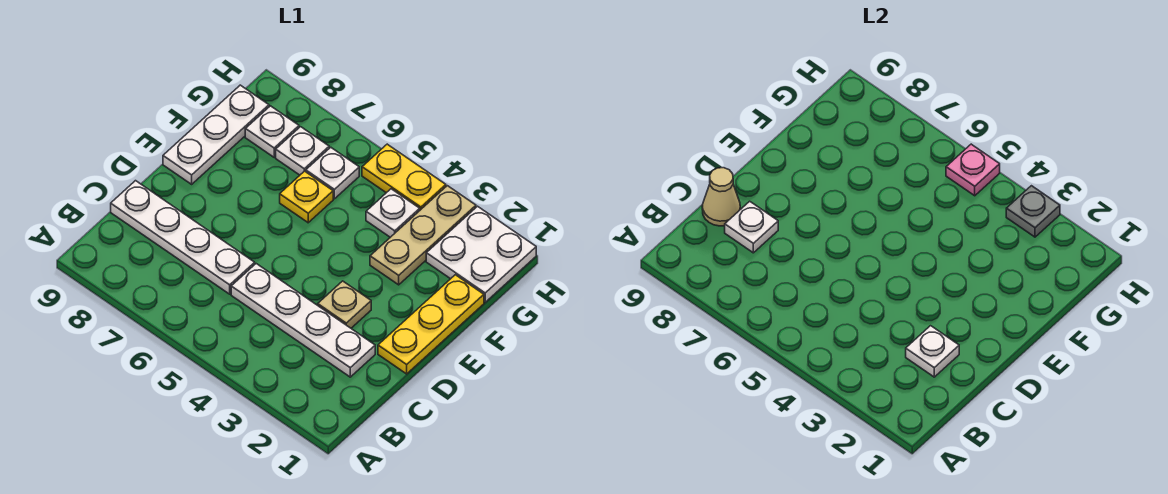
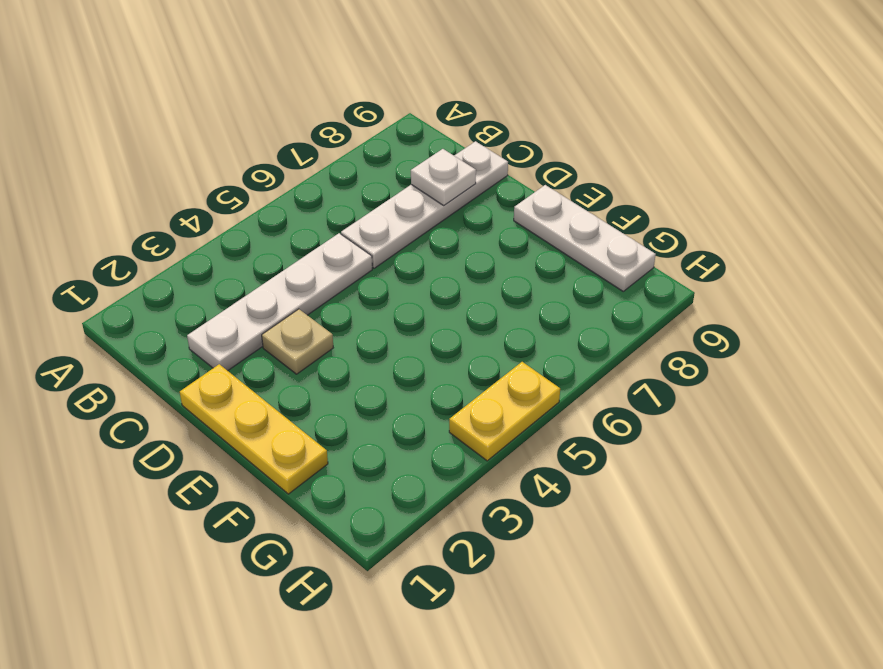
none -> tan 1x3 plate [370,186,476,285]
none -> yellow 1x1 plate [280,171,333,223]
none -> white 2x2 plate [426,206,536,302]

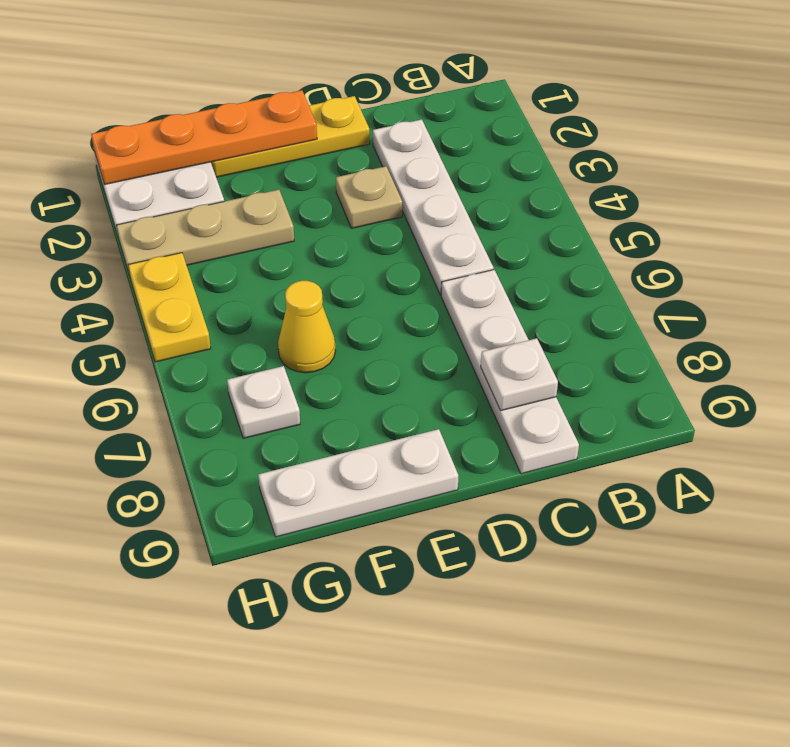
orange 1x4 plate [91,90,317,185] -> none
yellow 1x1 cone [278,281,335,373] -> yellow 1x1 plate [280,171,333,223]
none -> white 1x1 plate [366,189,420,237]
none -> white 1x1 plate [306,147,359,199]
none -> white 1x1 plate [245,106,299,157]

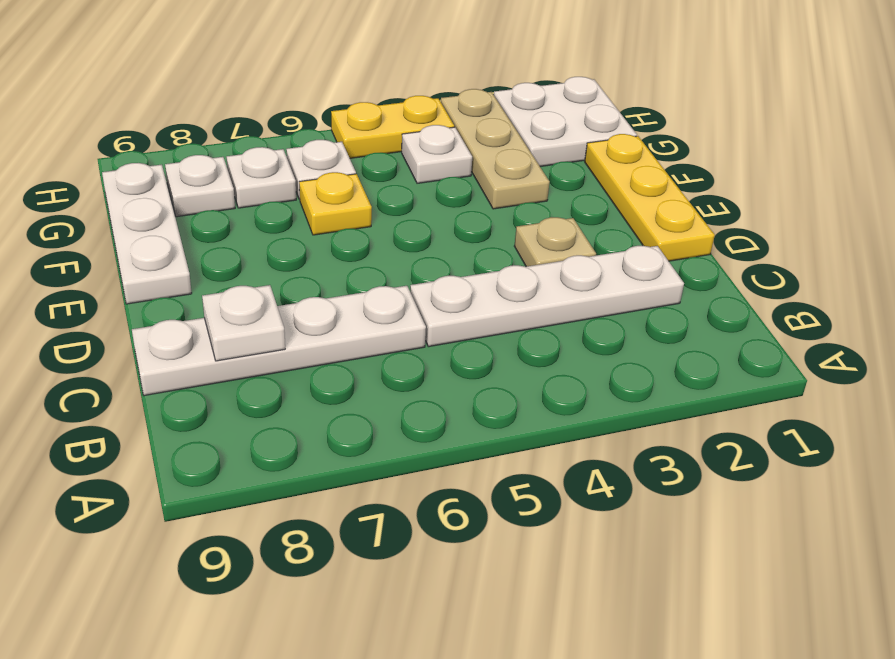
none -> white 1x1 plate [906,326,959,377]
none -> tan 1x1 cone [702,168,740,226]
none -> grey 1x1 plate [1006,186,1060,237]

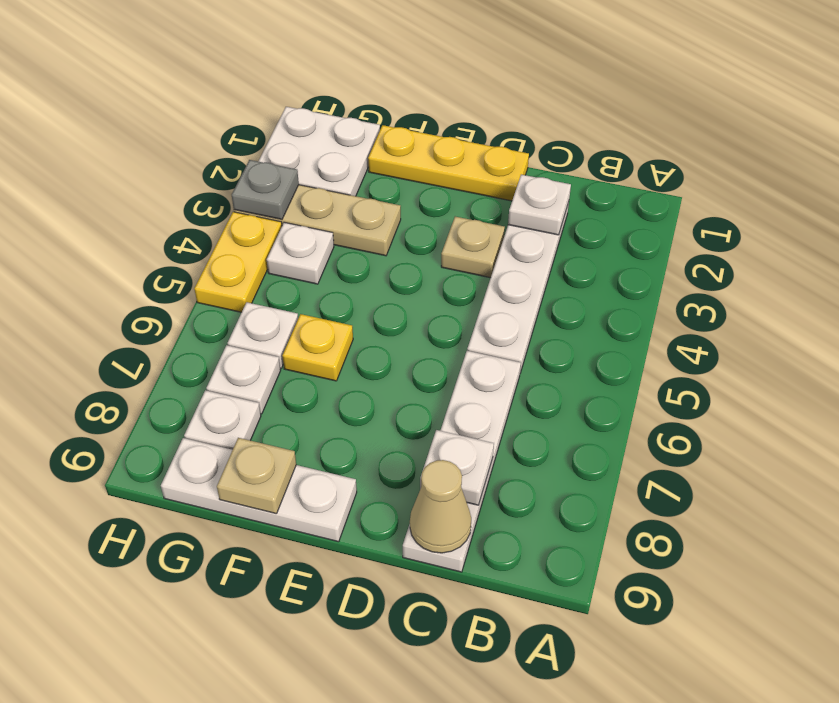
tan 1x1 plate [217,438,296,514] -> none
none -> pink 1x1 plate [946,144,1000,196]

